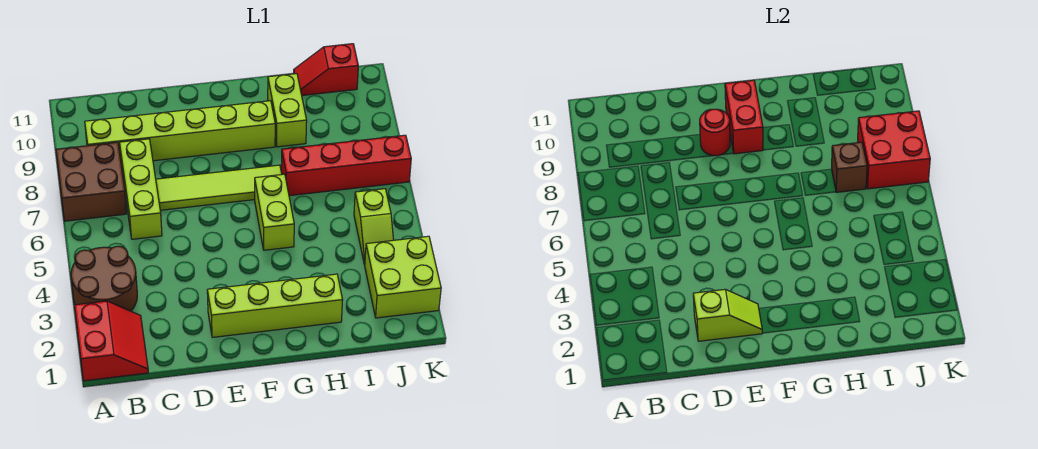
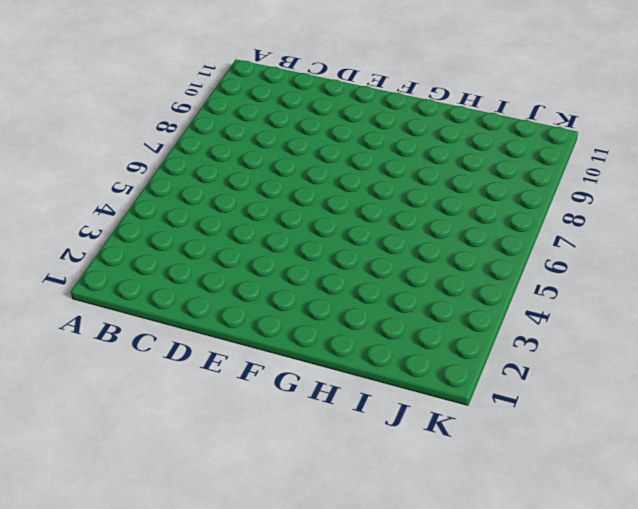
none -> red 2x2 slope [75,301,148,381]
none -> brown 2x2 round brick [71,246,137,311]
none -> brown 2x2 brick [56,142,126,221]

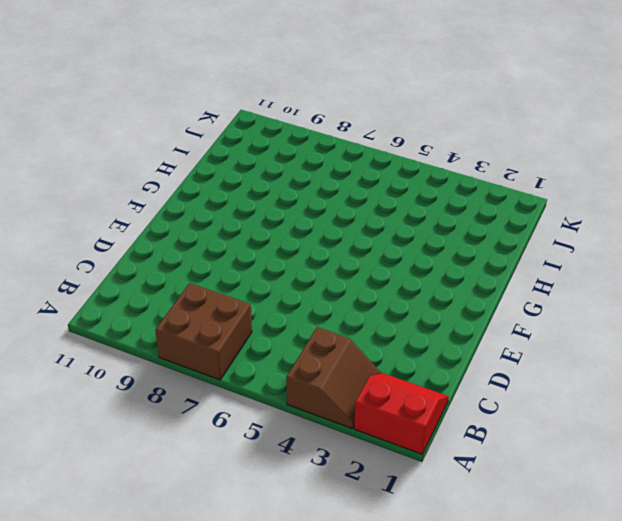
brown 2x2 slope [286,327,381,429] -> brown 2x2 round brick [71,246,137,311]
none -> lime 1x6 brick [85,101,275,161]
none -> lime 1x3 brick [120,139,162,239]
none -> lime 1x4 tile [156,165,282,210]

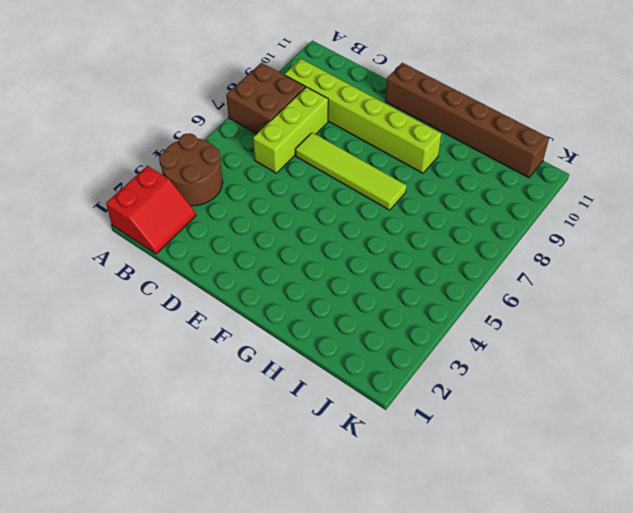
brown 1x6 brick [385,63,549,178] -> red 1x2 slope [294,44,358,95]
none -> lime 1x4 brick [207,274,343,337]
none -> lime 1x2 brick [255,174,294,250]
none -> red 1x4 brick [281,135,411,196]

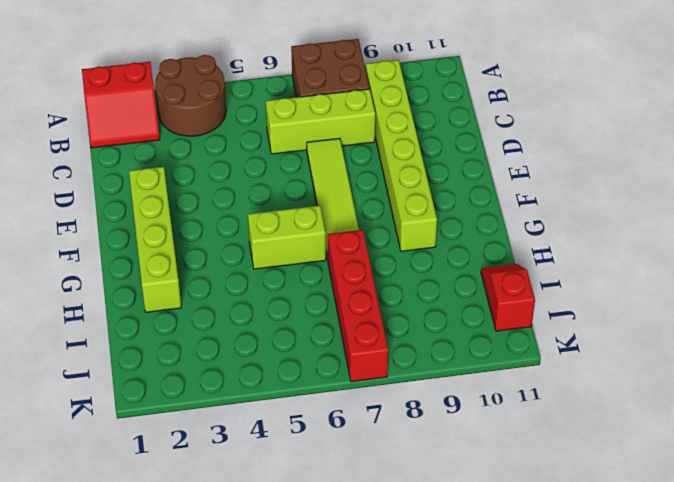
none -> lime 1x2 brick [268,74,307,147]
none -> lime 2x2 brick [365,236,441,318]
none -> lime 1x2 slope [354,189,394,265]

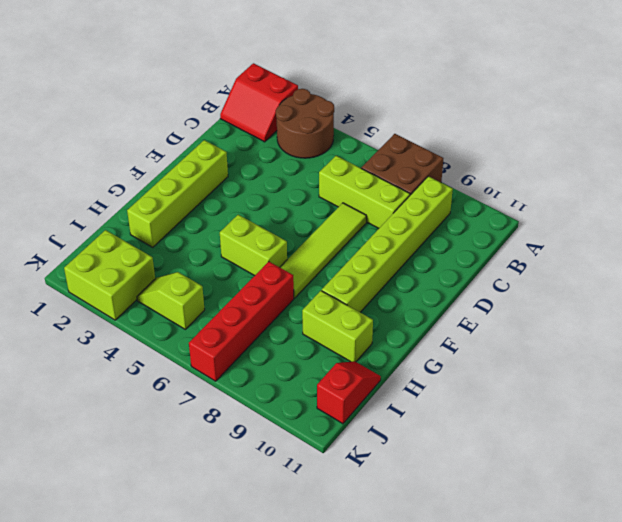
none -> lime 1x2 slope [693,289,762,341]
none -> red 1x1 round brick [700,109,730,156]
none -> red 1x2 brick [725,80,763,154]

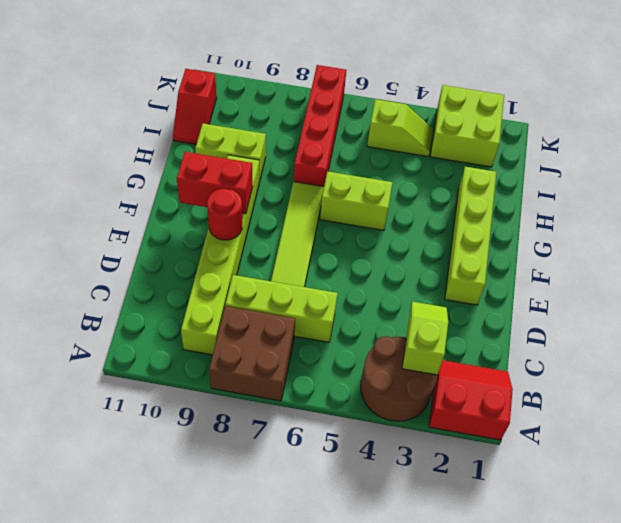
lime 1x2 slope [402,302,448,375] -> lime 1x2 slope moved to [693,289,762,341]
none -> brown 1x1 brick [832,142,867,192]
none -> red 2x2 brick [858,111,930,189]

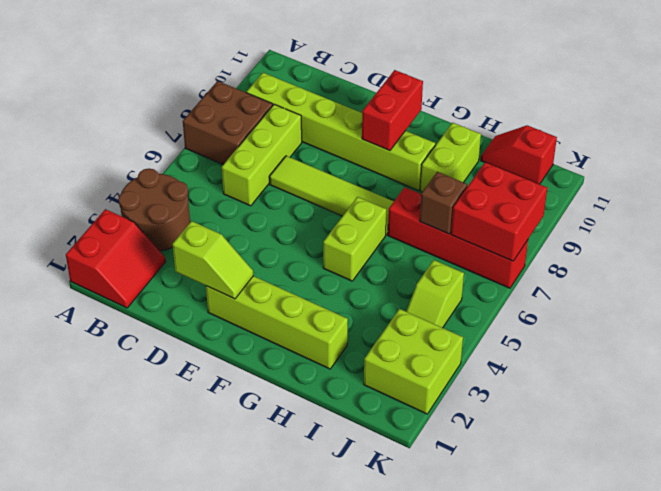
none -> red 1x1 round brick [700,109,730,156]

